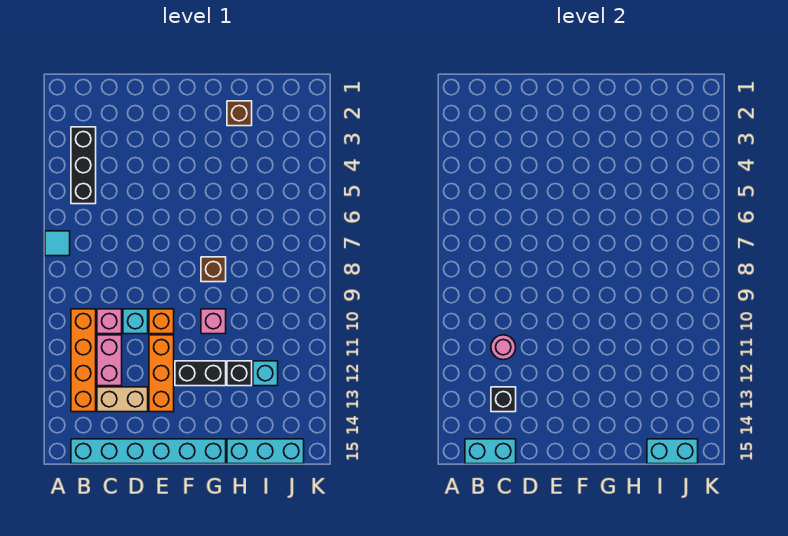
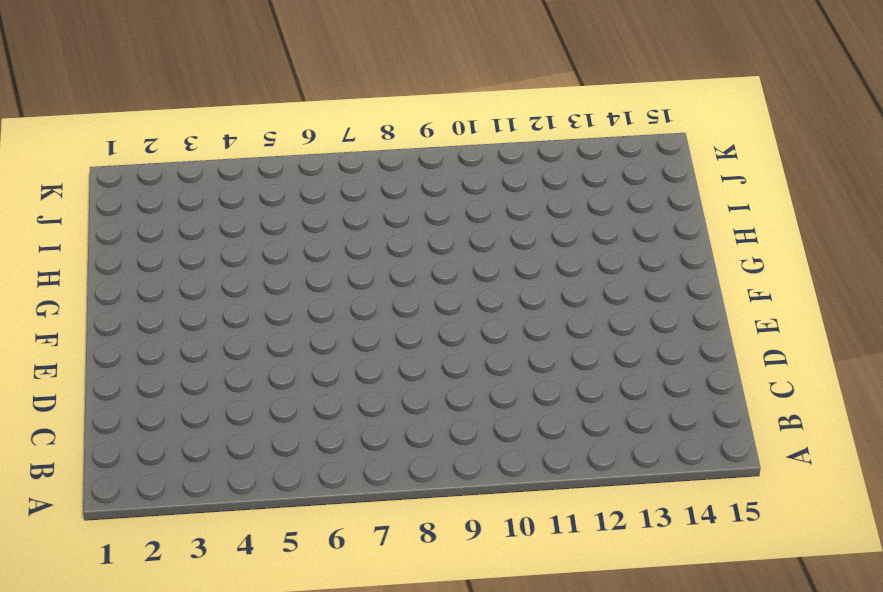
none -> cyan 1x1 tile [45,231,70,256]
none -> black 1x3 brick [71,127,96,204]
none -> orange 1x4 brick [71,309,96,412]

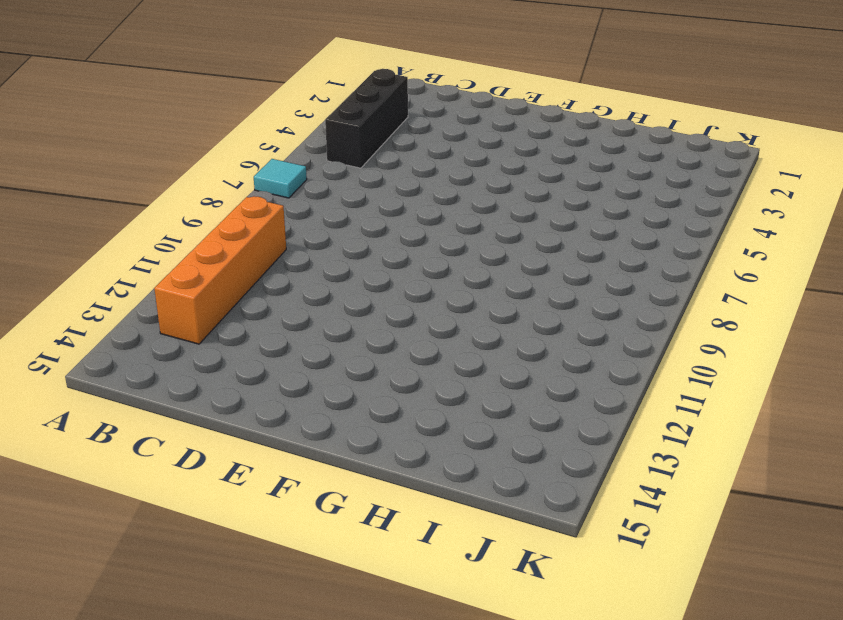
none -> cyan 1x6 brick [71,439,226,464]
none -> pink 1x1 brick [97,309,122,334]
none -> pink 1x2 brick [97,335,122,386]

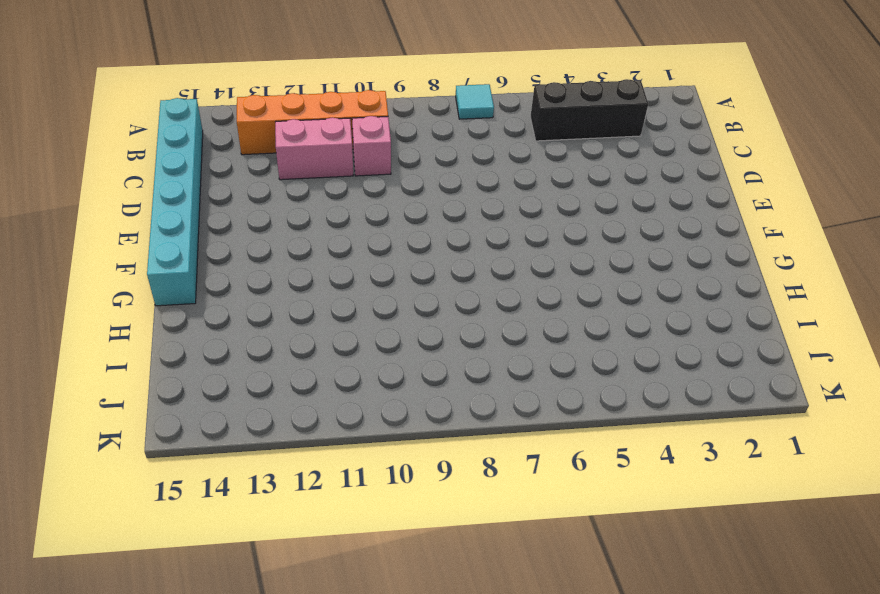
none -> tan 1x2 brick [97,387,148,412]
none -> cyan 1x1 brick [123,309,148,334]
none -> orange 1x1 brick [149,309,174,334]

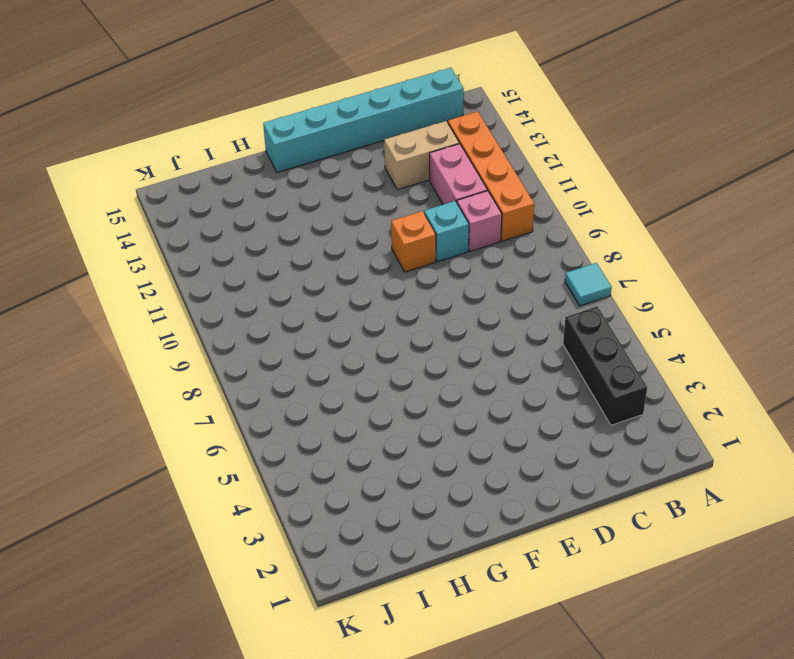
none -> orange 1x3 brick [149,335,174,412]
none -> black 1x2 brick [175,361,226,386]
none -> brown 1x1 brick [201,257,226,282]

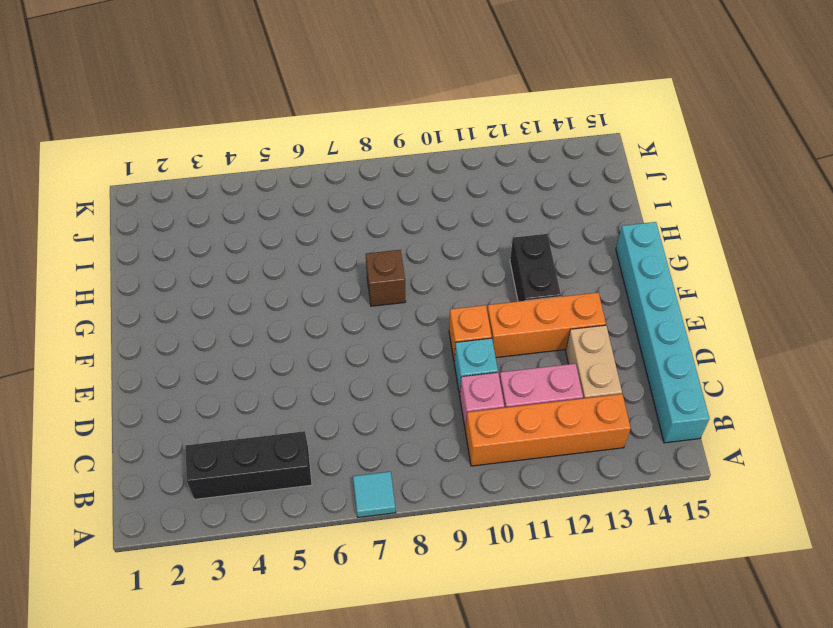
none -> pink 1x1 brick [201,309,226,334]
none -> brown 1x1 brick [227,101,252,126]
none -> black 1x1 brick [227,361,252,386]

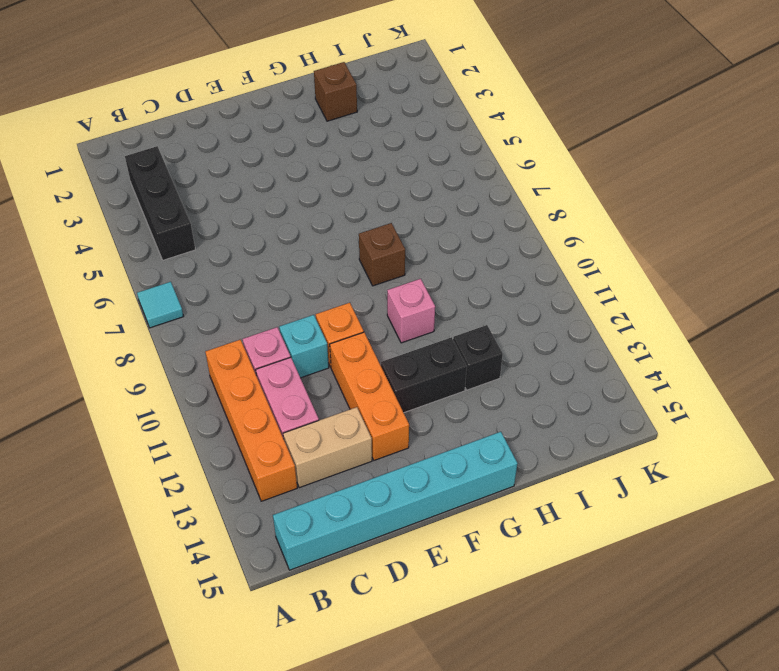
none -> cyan 1x3 brick [227,439,304,464]
none -> cyan 1x1 brick [253,361,278,386]
none -> cyan 1x2 brick [465,439,516,464]

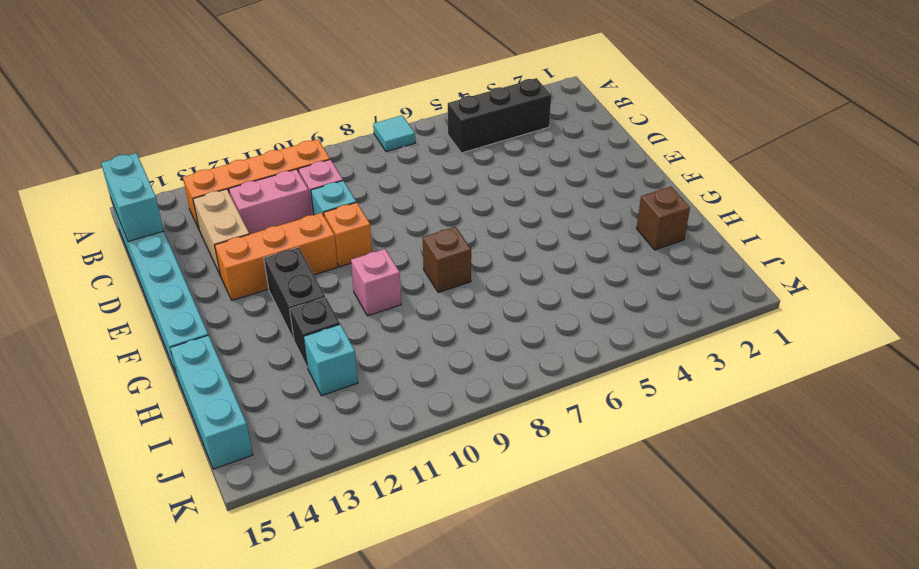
none -> pink 1x1 round brick [491,335,516,360]
none -> black 1x1 brick [491,387,516,412]
none -> cyan 1x2 brick [647,439,698,464]

